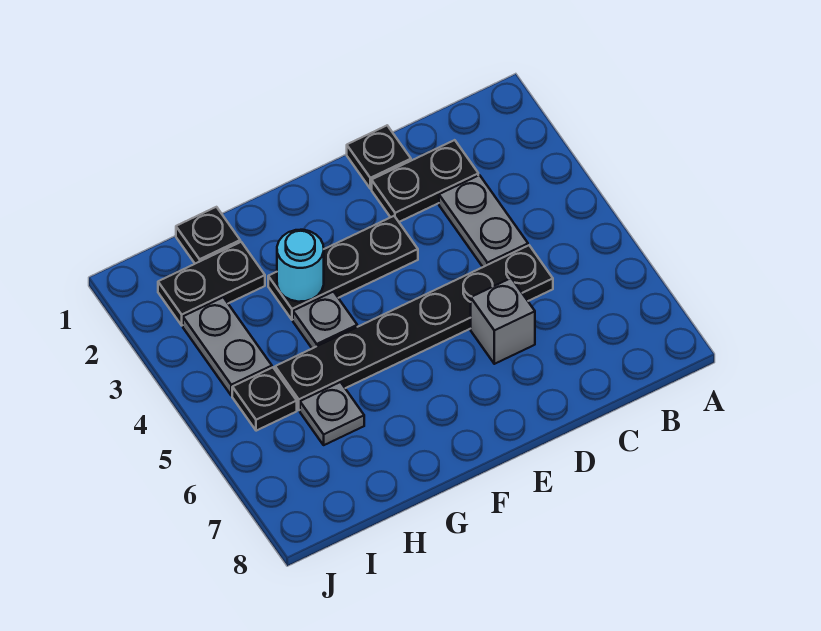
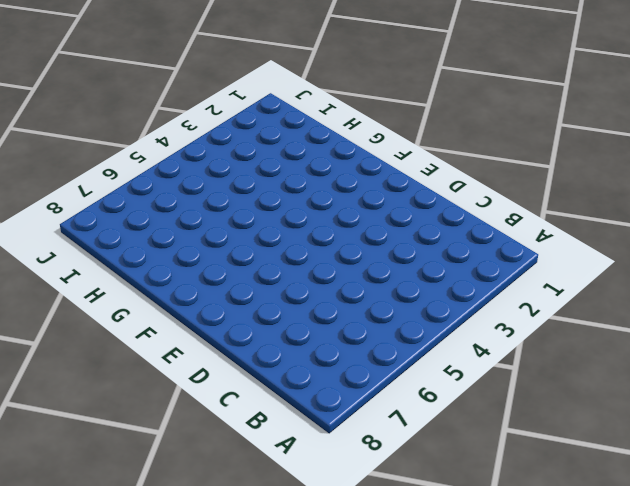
none -> black 1x2 plate [372,140,478,222]
none -> grey 1x2 plate [439,175,528,267]
none -> black 1x6 plate [275,245,553,410]

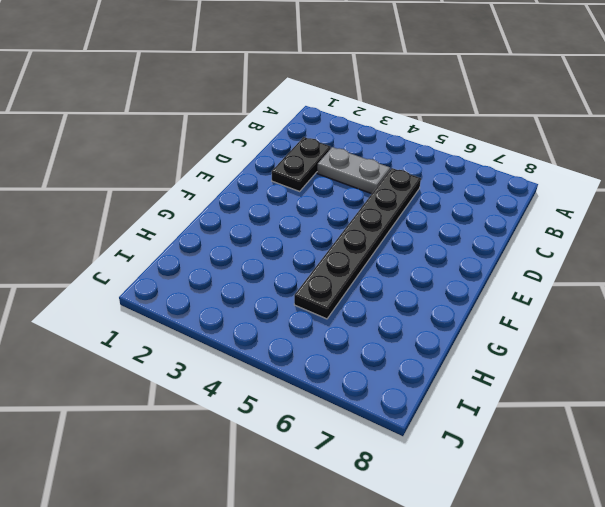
none -> black 1x1 plate [347,126,411,189]
none -> grey 1x1 brick [471,278,535,364]
none -> black 1x3 plate [268,216,418,320]

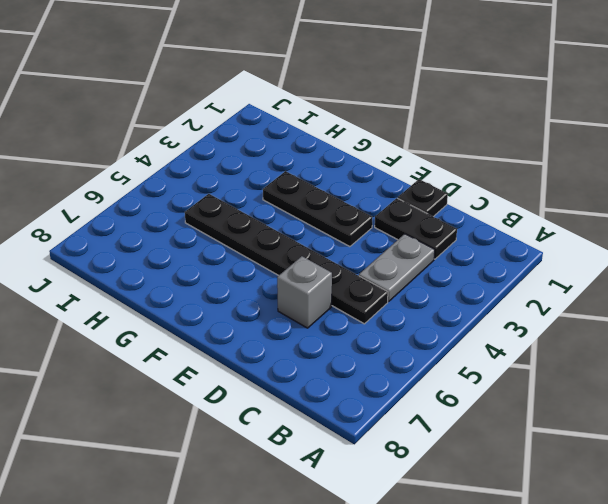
none -> grey 1x1 plate [293,292,357,348]
none -> black 1x1 plate [176,207,240,264]
none -> black 1x2 plate [158,242,265,325]

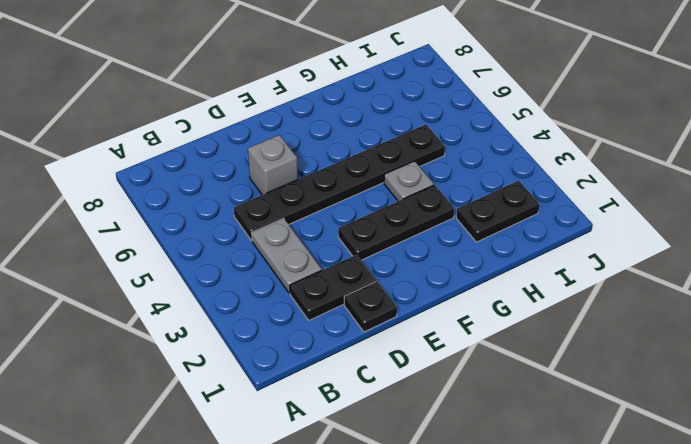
none -> black 1x1 plate [176,207,240,264]
none -> grey 1x1 plate [300,382,364,445]
none -> grey 1x2 plate [183,297,272,396]

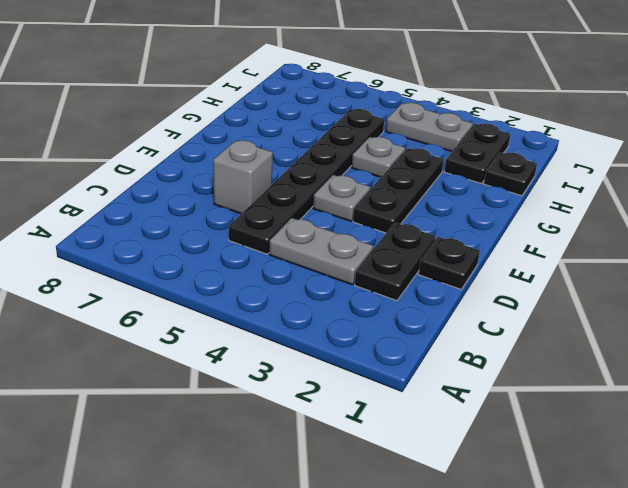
grey 1x1 plate [313,175,370,221] -> grey 1x1 plate moved to [300,382,364,445]
none -> black 1x1 plate [232,367,297,431]
none -> cyan 1x1 round brick [277,230,324,302]

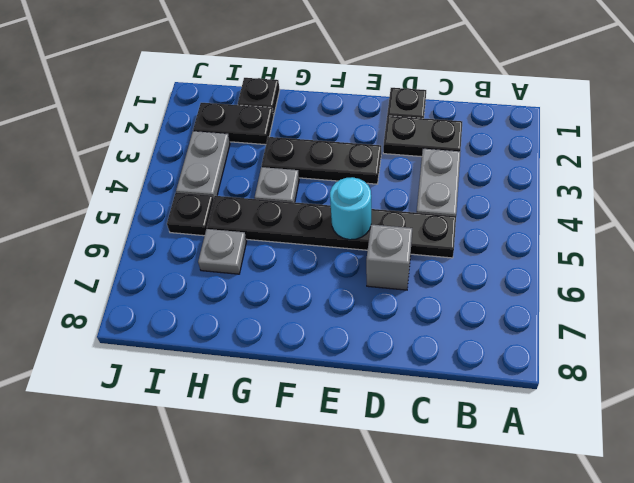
cyan 1x1 round brick [330,177,371,240] -> cyan 1x1 round brick moved to [277,230,324,302]

